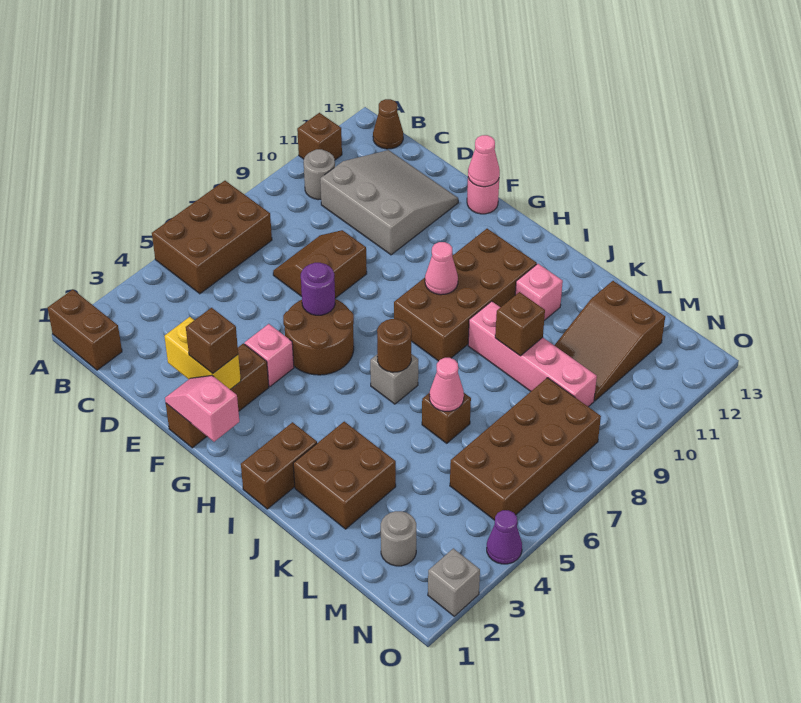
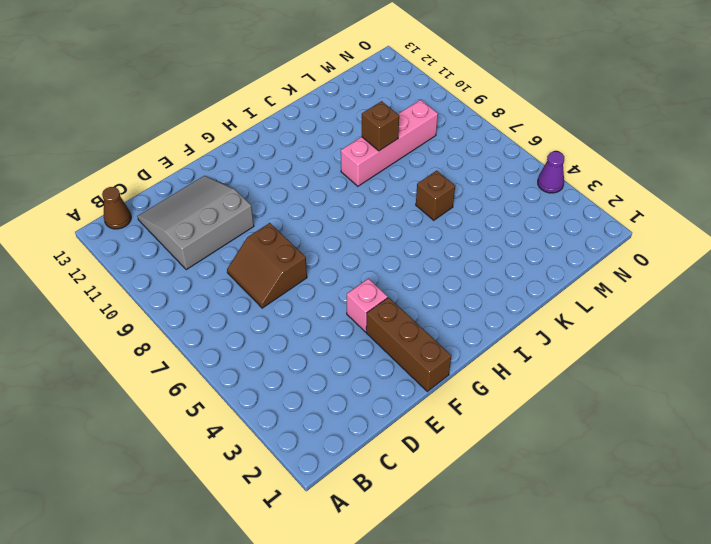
none -> brown 1x2 brick [48,290,122,370]
none -> brown 2x3 brick [152,181,272,294]
none -> brown 1x1 brick [297,113,342,160]
none -> grey 1x1 round brick [304,149,335,200]

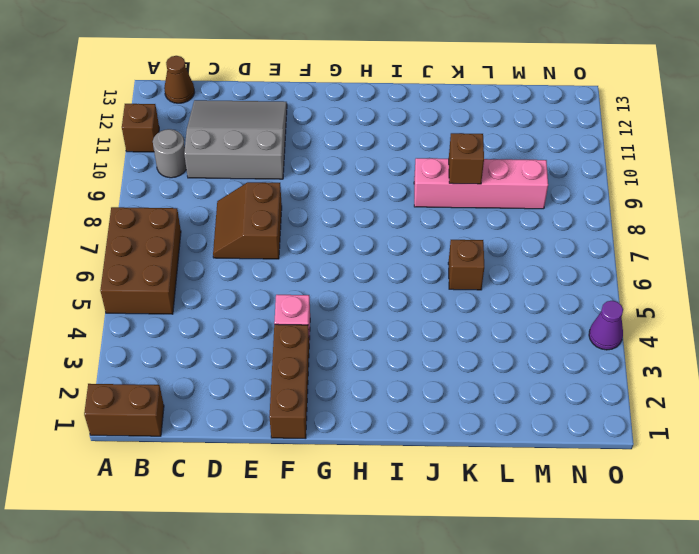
none -> brown 2x2 round brick [283,299,354,375]
none -> pink 1x1 round brick [467,178,499,214]
none -> brown 2x4 brick [394,229,537,361]
none -> brown 1x2 brick [241,422,317,509]

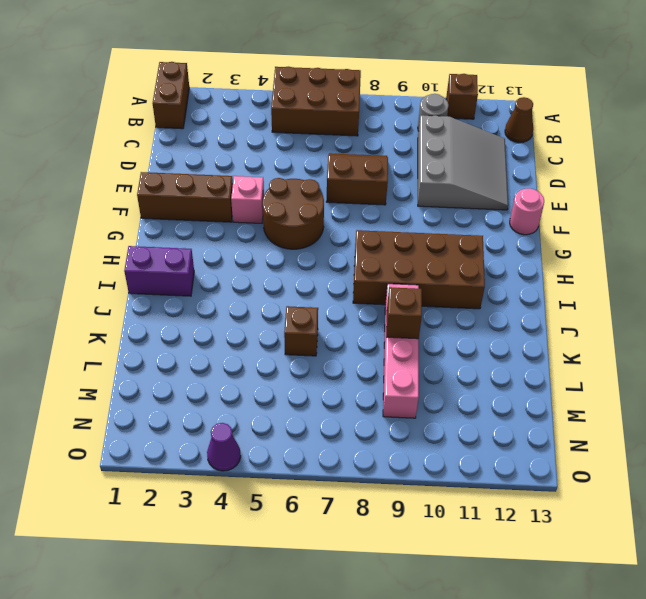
purple 1x2 brick [124,246,194,296] -> brown 1x2 brick [241,422,317,509]
none -> grey 1x1 brick [370,354,418,404]
none -> brown 2x2 brick [293,422,396,529]
none -> pink 1x1 brick [515,264,563,320]
none -> brown 2x3 slope [554,281,665,401]

